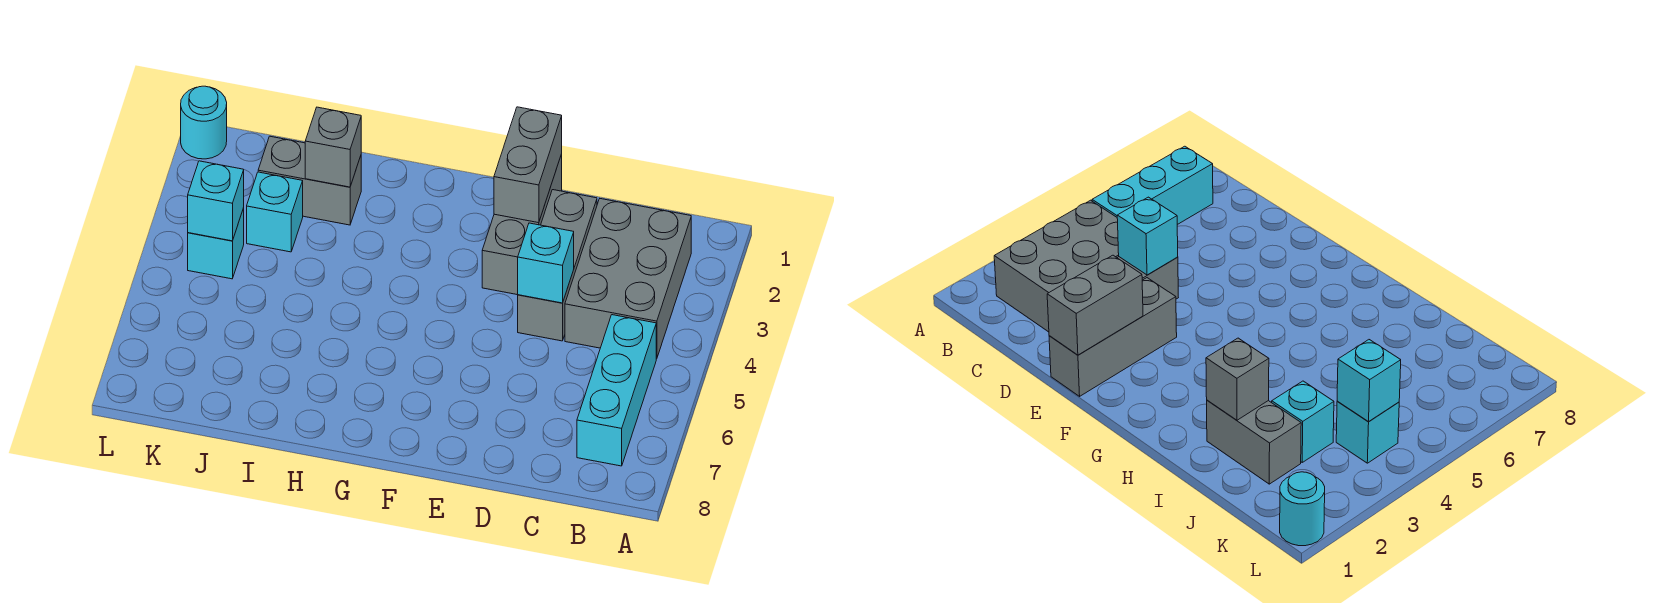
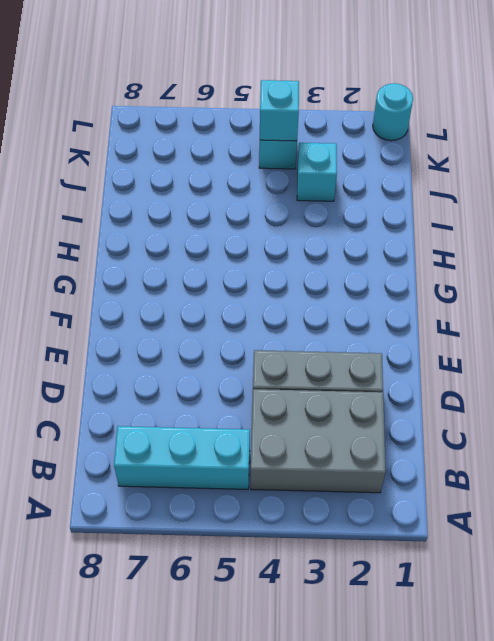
none -> grey 1x3 brick [482,154,562,295]
none -> grey 1x2 brick [258,136,361,225]
none -> cyan 1x1 brick [518,223,574,303]

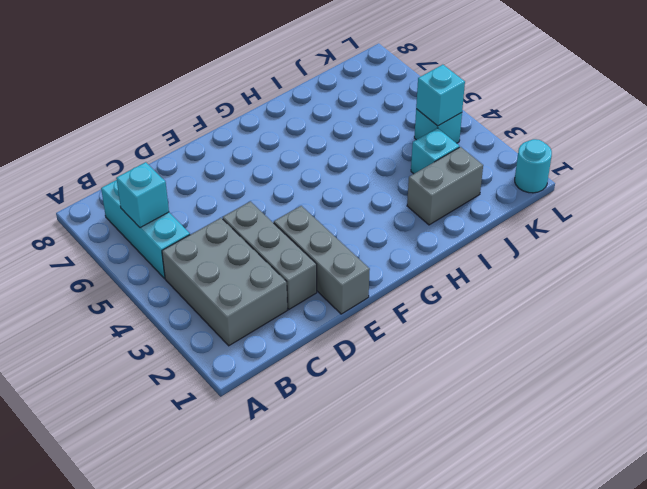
cyan 1x1 brick [116,162,169,228] -> cyan 1x1 brick moved to [518,223,574,303]
none -> grey 1x2 brick [494,107,562,223]
none -> grey 1x1 brick [305,107,361,187]

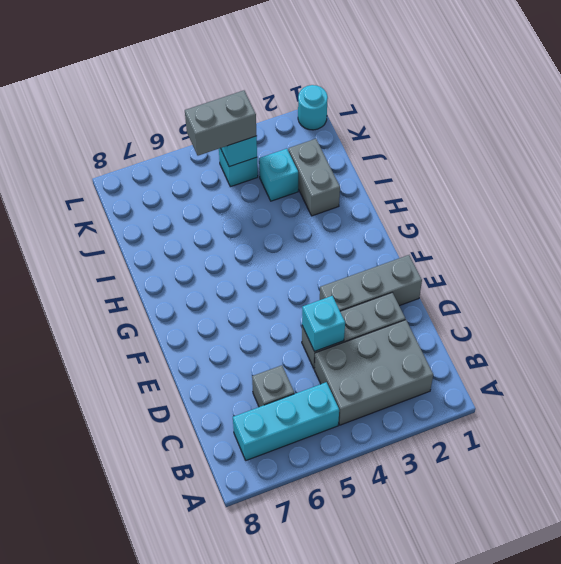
grey 1x1 brick [252,365,294,407] -> grey 1x1 brick moved to [305,107,361,187]
grey 1x2 brick [185,90,257,156] -> grey 1x2 brick moved to [494,107,562,223]

